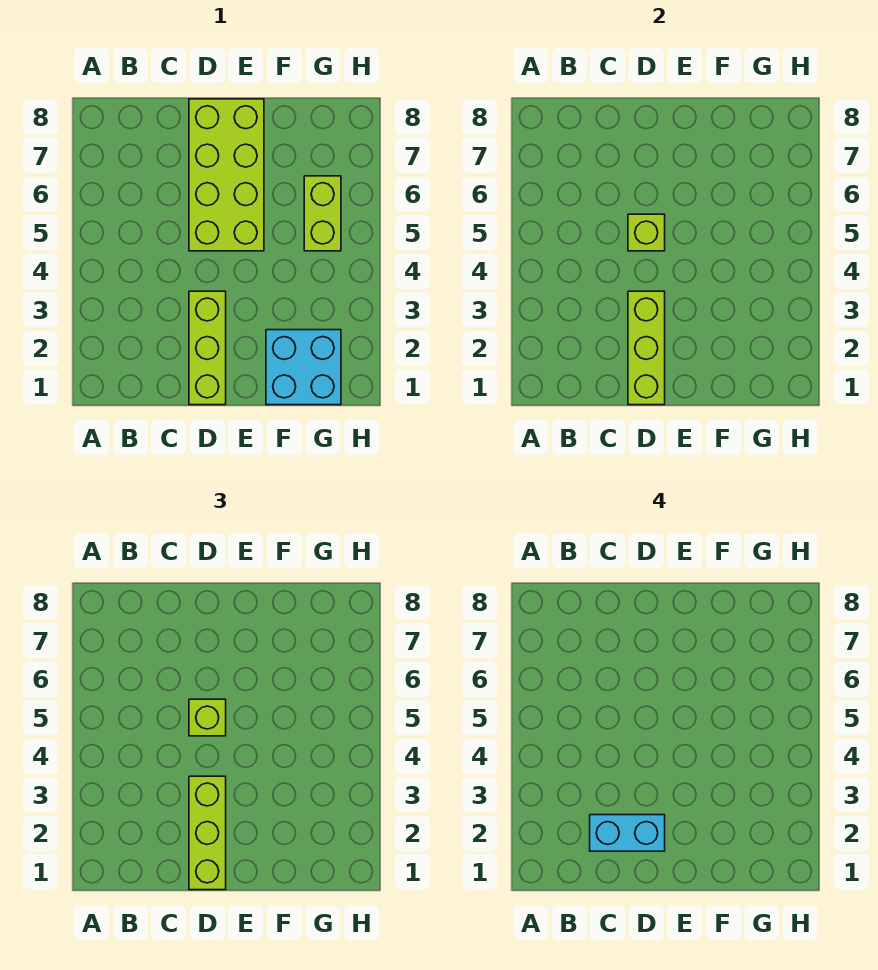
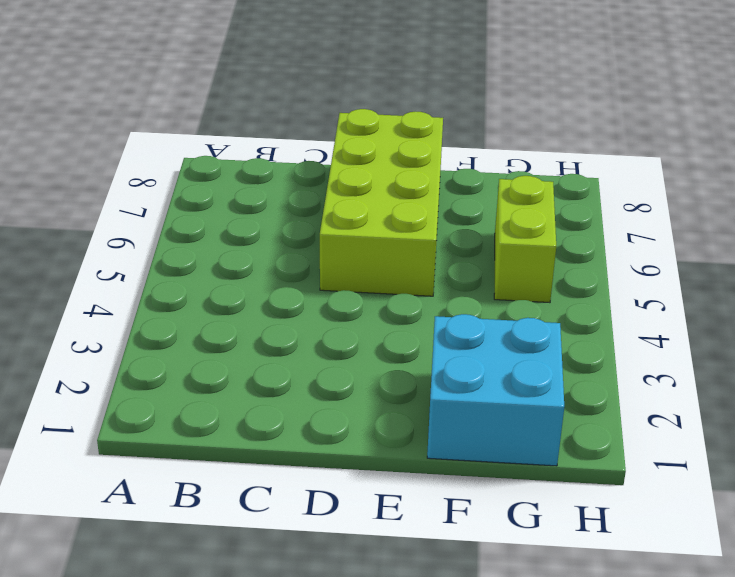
none -> lime 1x3 brick [189,291,226,405]
none -> lime 1x3 brick [628,291,665,405]

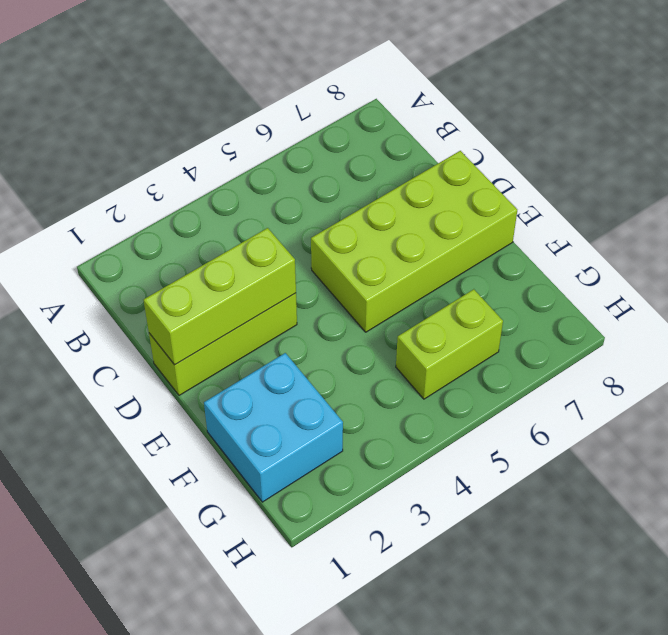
none -> lime 1x1 brick [628,214,665,251]
none -> lime 1x3 brick [189,776,226,890]

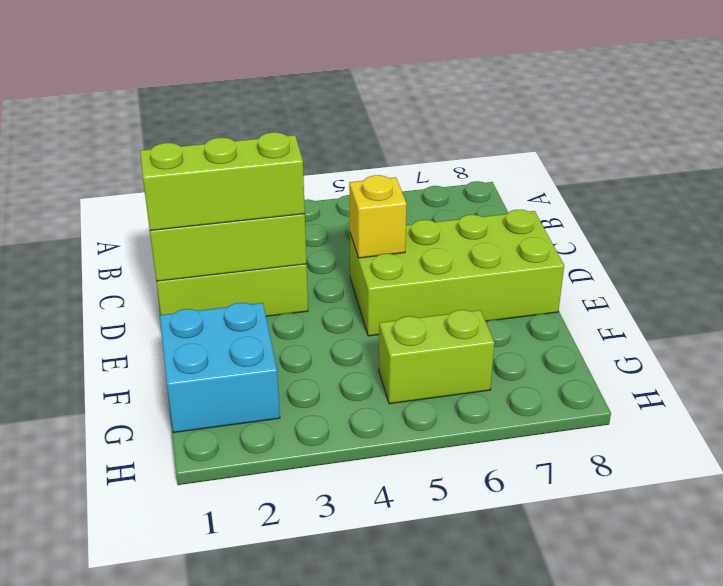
yellow 1x1 brick [349,175,407,258] -> lime 1x1 brick [628,214,665,251]
none -> lime 1x1 brick [189,699,226,736]
none -> cyan 1x2 brick [590,815,665,851]

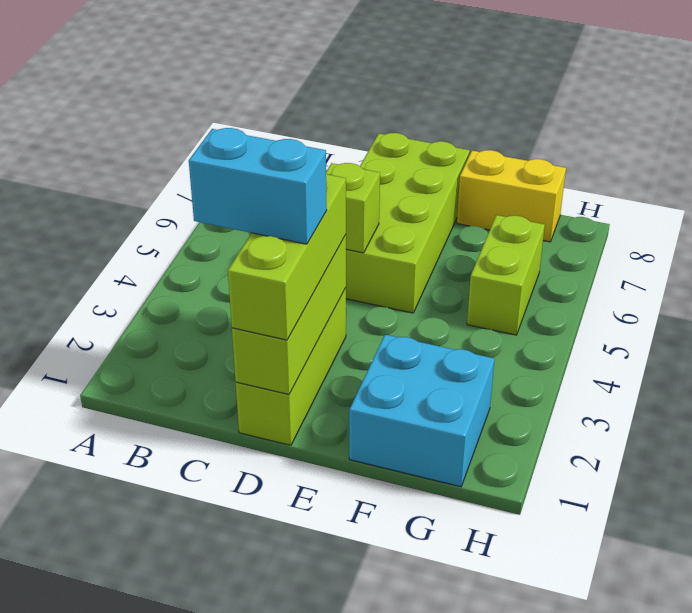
yellow 1x2 brick [457,150,566,242] -> none
none -> lime 1x1 brick [189,699,226,736]

